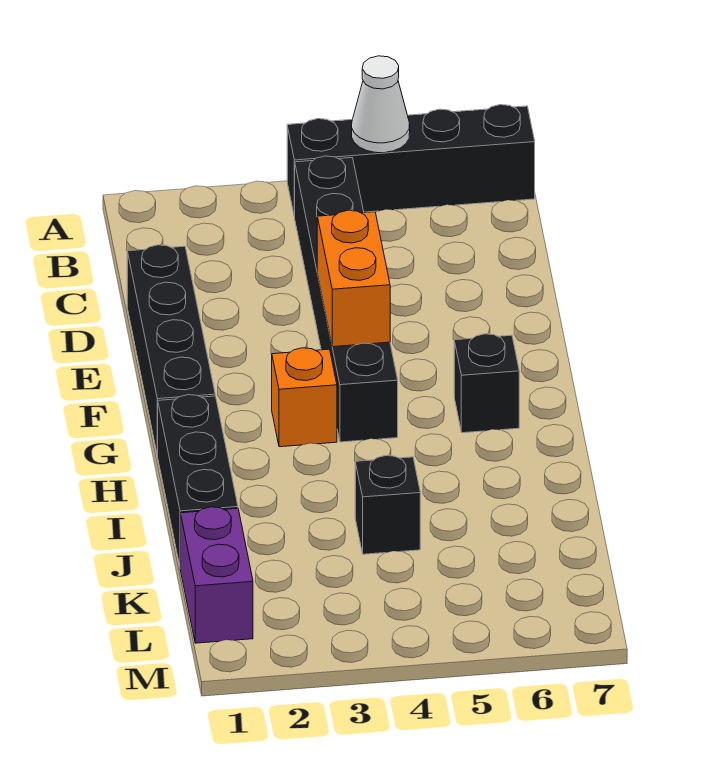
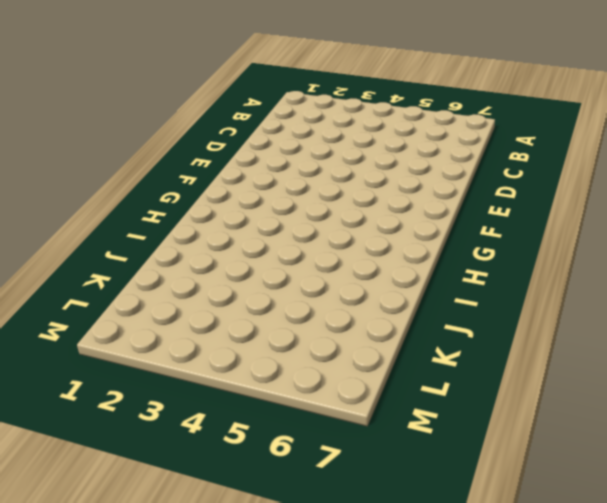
none -> black 1x4 brick [287,105,535,217]
none -> black 1x6 brick [295,156,398,442]

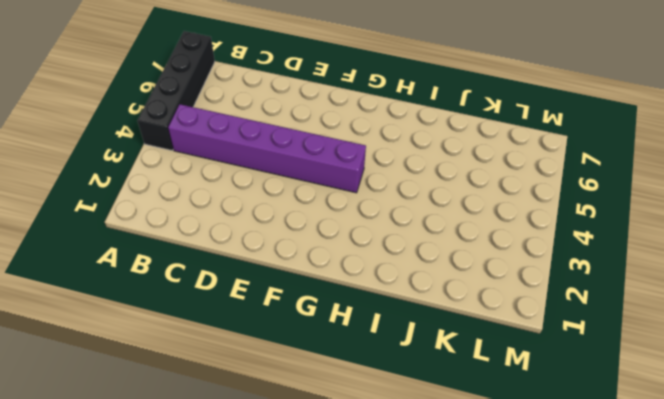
purple 1x6 brick [168,104,366,193] -> black 1x6 brick [295,156,398,442]
none -> black 1x4 brick [127,245,215,456]
none -> orange 1x1 brick [272,348,337,447]

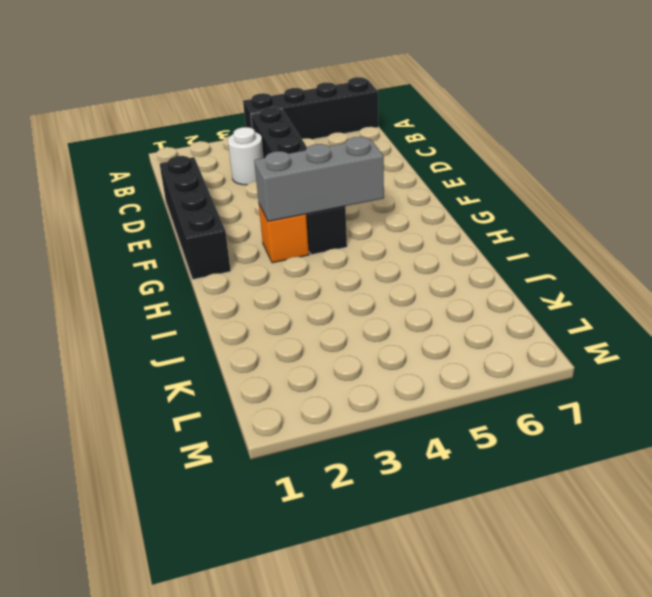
white 1x1 round brick [228,127,264,185] -> none
grey 1x3 brick [254,137,384,222] -> none
none -> black 1x1 brick [454,334,519,433]
none -> black 1x3 brick [158,395,238,565]

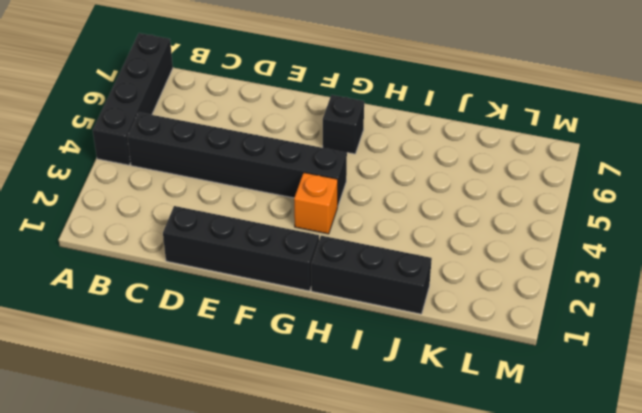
none -> black 1x1 brick [355,456,420,554]
none -> purple 1x2 brick [180,507,253,643]

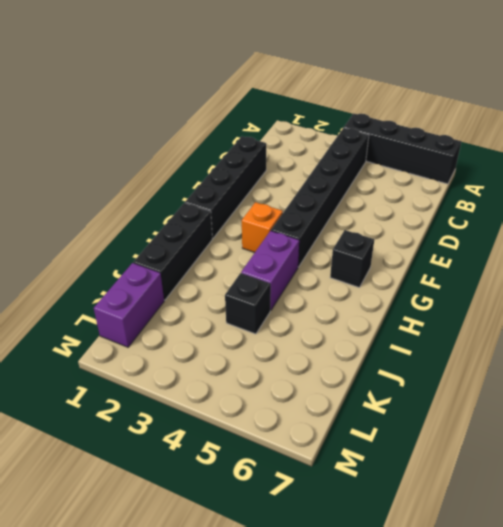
purple 1x2 brick [241,231,299,310] -> none
none -> white 1x1 cone [352,56,410,153]
none -> orange 1x2 brick [317,210,390,347]

